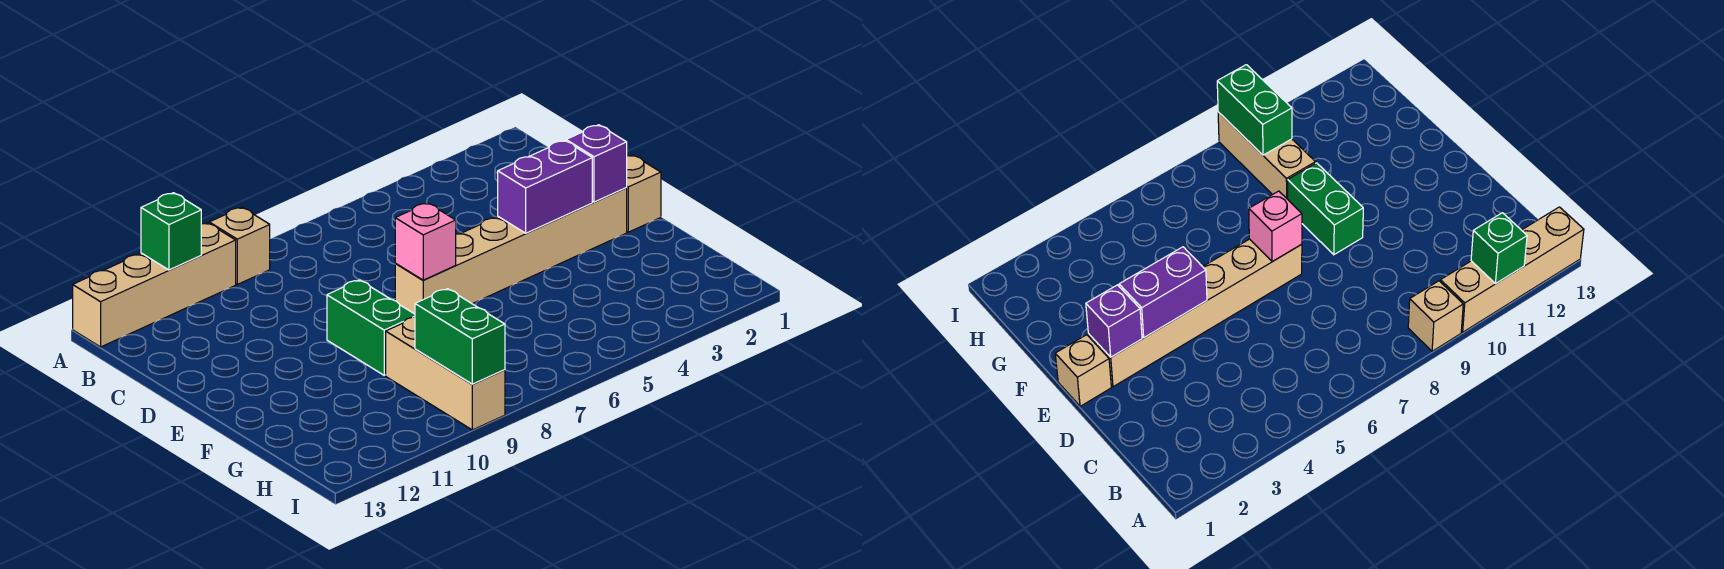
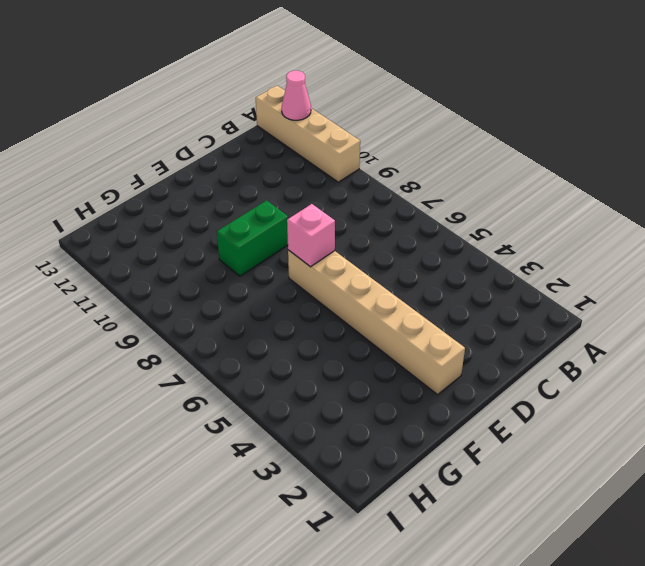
pink 1x1 cone [282,71,311,120] -> none
none -> tan 1x1 brick [209,207,270,284]
none -> tan 1x1 brick [626,155,661,232]

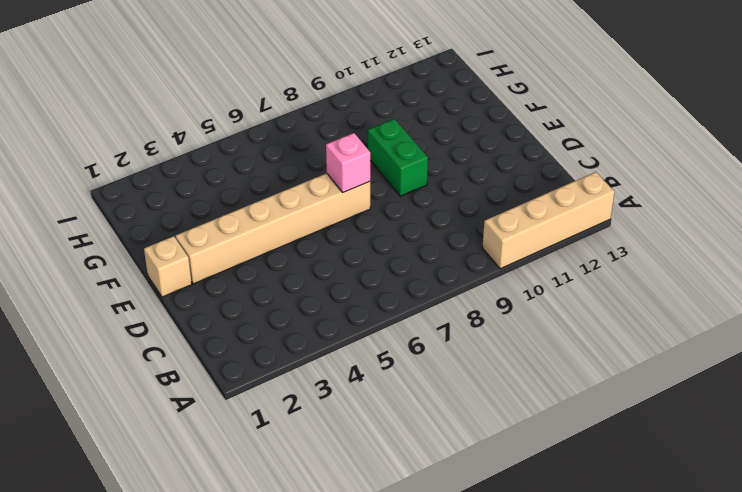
none -> tan 1x1 brick [209,207,270,284]
none -> tan 1x3 brick [386,317,505,430]

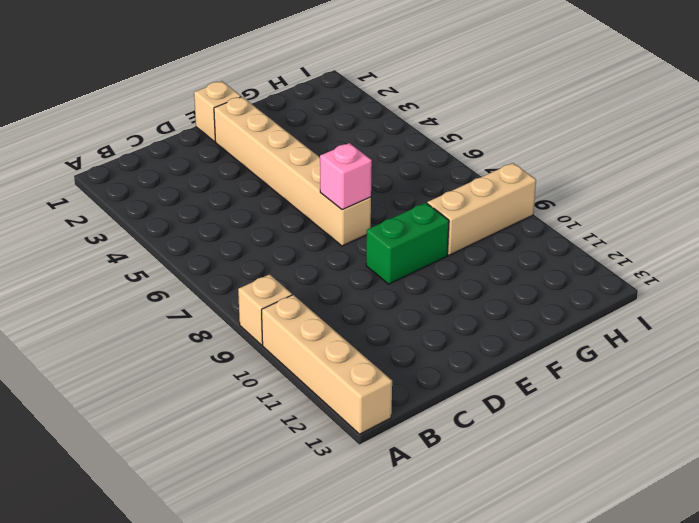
none -> green 1x1 brick [141,193,201,270]
none -> purple 1x1 brick [566,125,627,202]

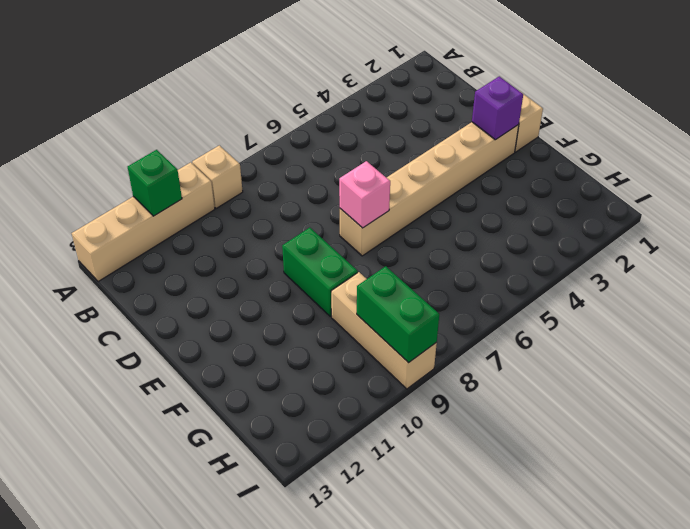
none -> purple 1x2 brick [498,140,592,233]

